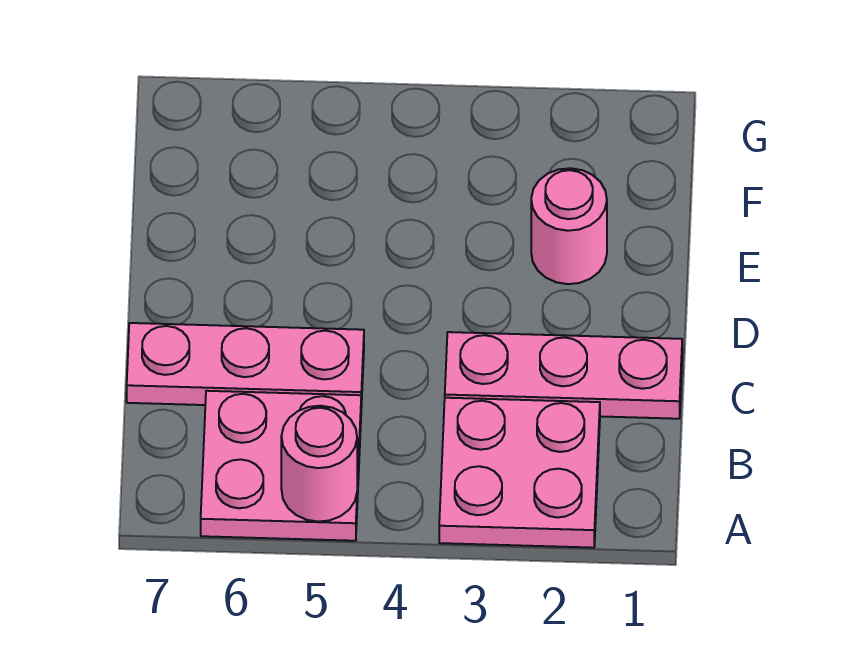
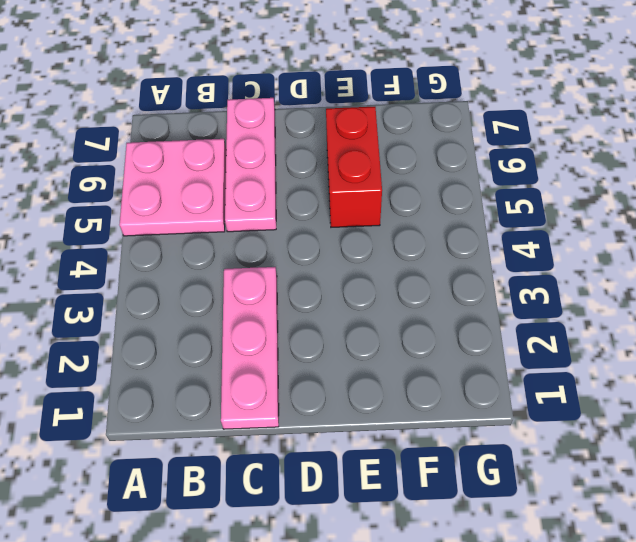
red 1x2 brick [326,107,382,227] -> none
none -> pink 2x2 plate [439,398,600,548]
none -> pink 1x1 round brick [531,168,607,284]

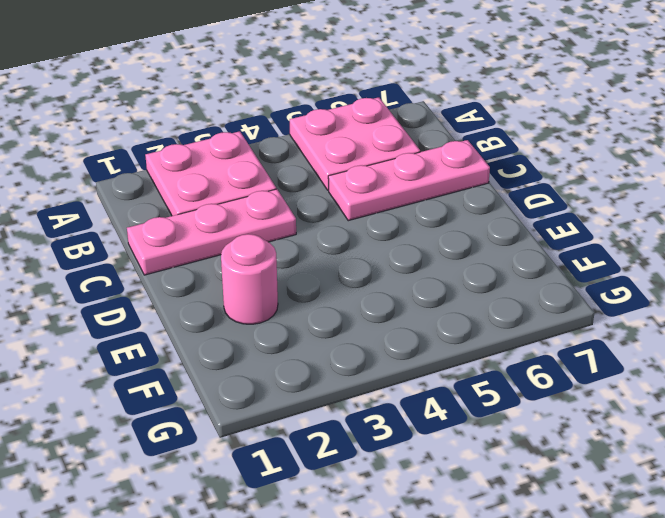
none -> pink 1x1 round brick [281,406,357,522]

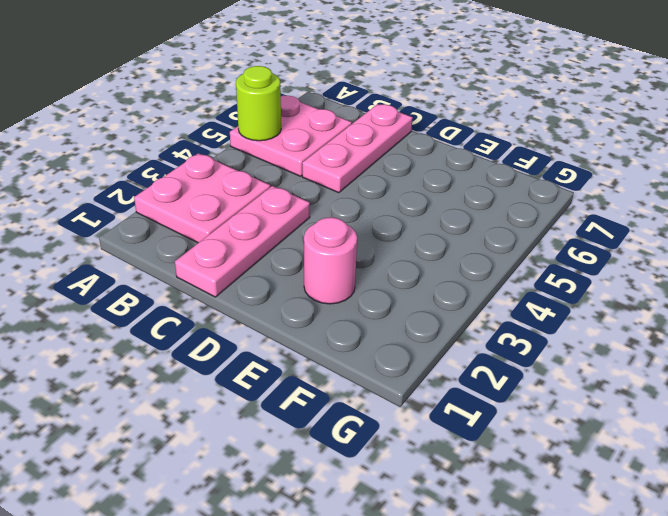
lime 1x1 round brick [236,66,281,141] -> pink 1x1 round brick [281,406,357,522]

